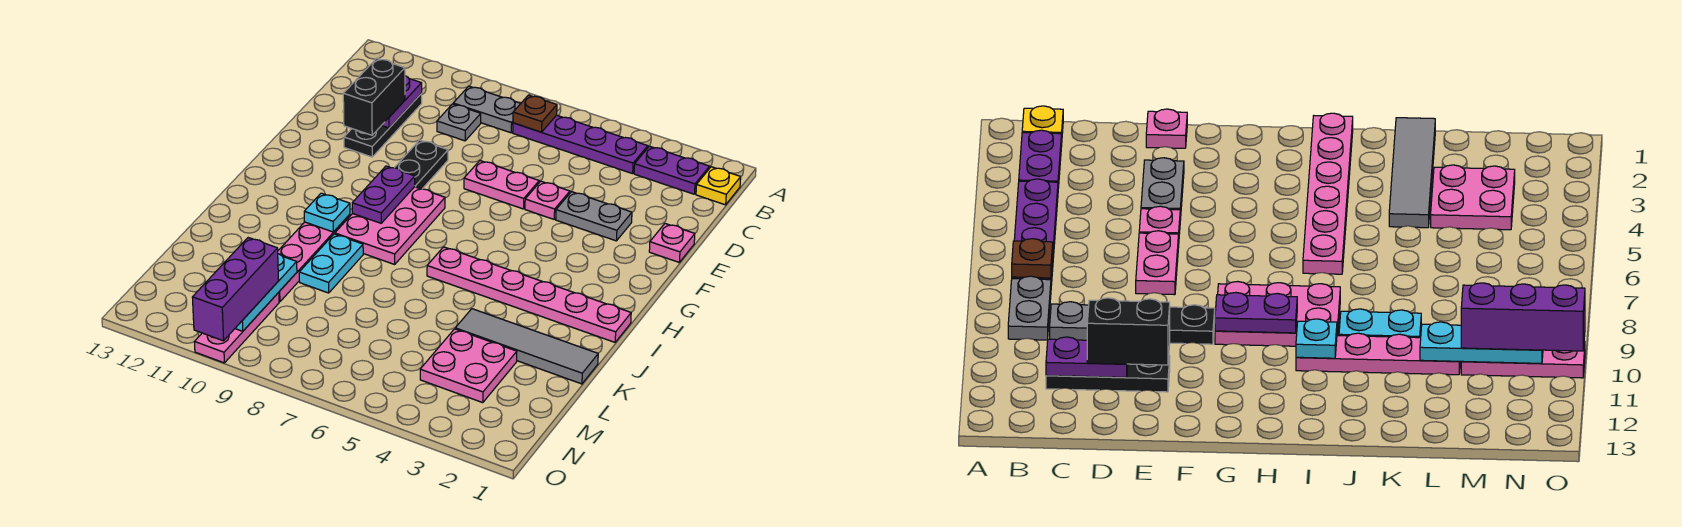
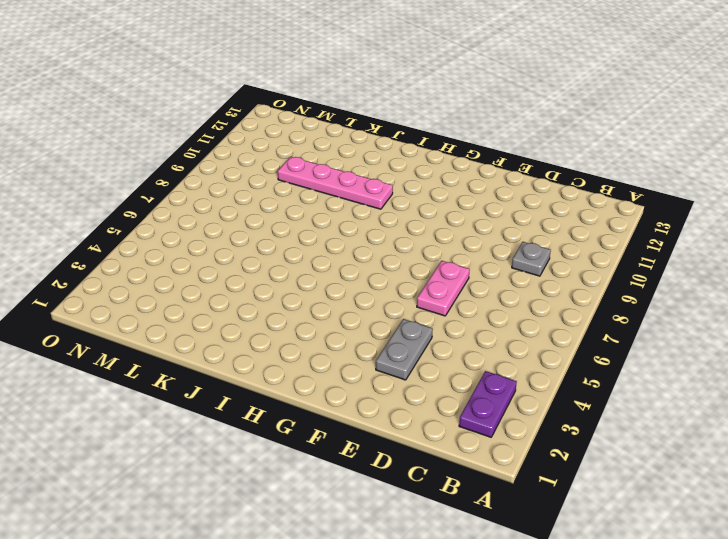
none -> yellow 1x1 plate [696,167,741,205]
none -> purple 1x4 plate [513,115,648,174]
none -> grey 1x2 plate [453,86,521,133]

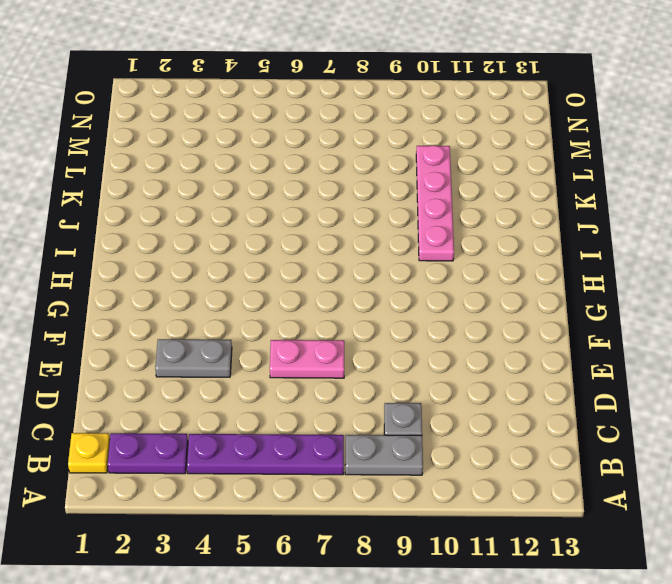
none -> black 1x3 plate [344,94,422,157]
none -> pink 1x1 plate [649,224,695,262]
none -> pink 1x1 plate [525,181,570,219]

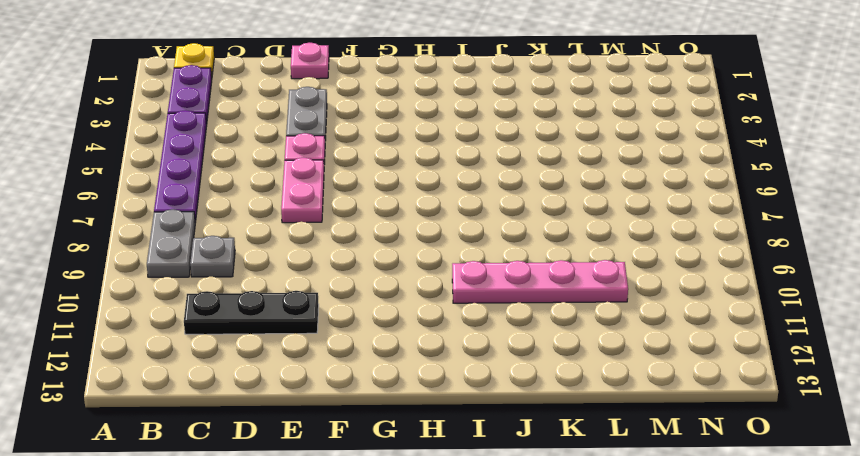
none -> black 1x2 plate [395,140,448,189]
none -> pink 2x3 plate [335,187,445,264]
none -> pink 1x6 plate [427,247,631,342]

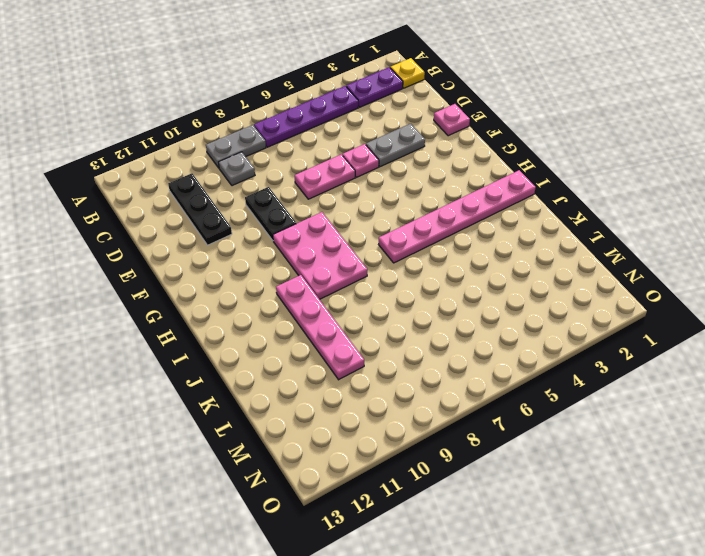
none -> cyan 1x2 plate [299,234,363,293]
none -> grey 1x4 tile [455,309,598,384]
none -> pink 2x2 plate [420,329,517,403]

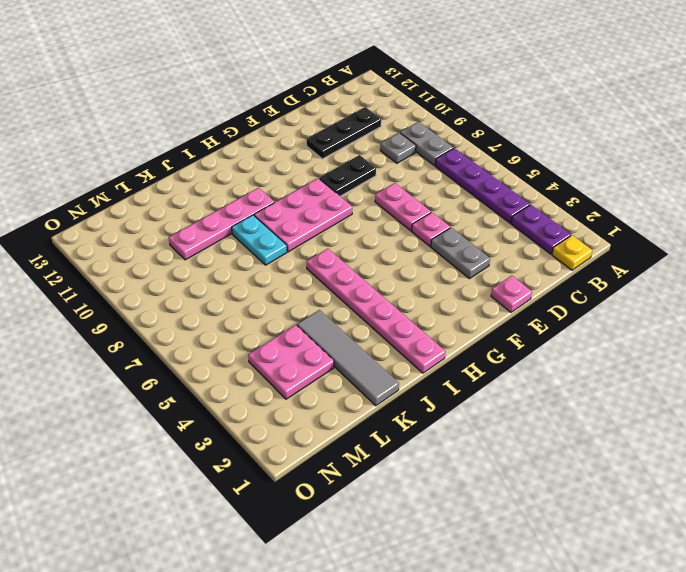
cyan 1x2 plate [232,215,287,265] -> cyan 1x2 plate turned to [299,234,363,293]
none -> pink 1x3 plate [194,293,279,363]
none -> brown 1x1 plate [513,95,557,132]
none -> purple 1x2 plate [382,76,422,128]

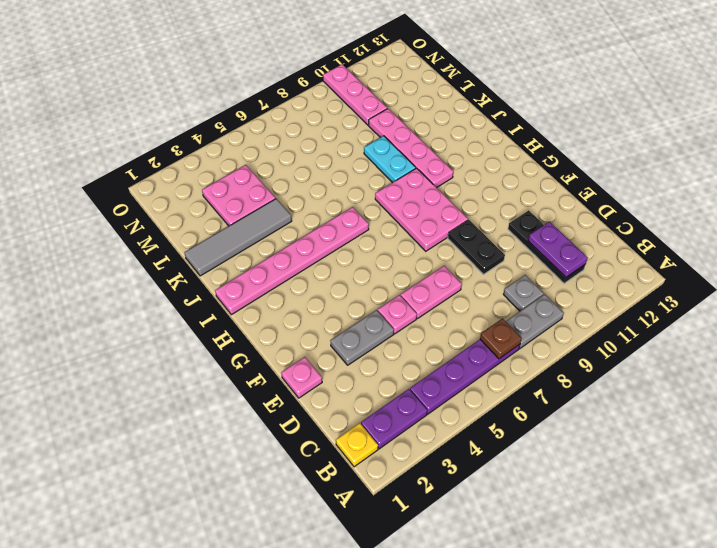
none -> purple 1x2 plate [352,166,415,223]
none -> cyan 1x1 plate [304,193,350,232]
none -> cyan 1x3 plate [235,254,297,331]

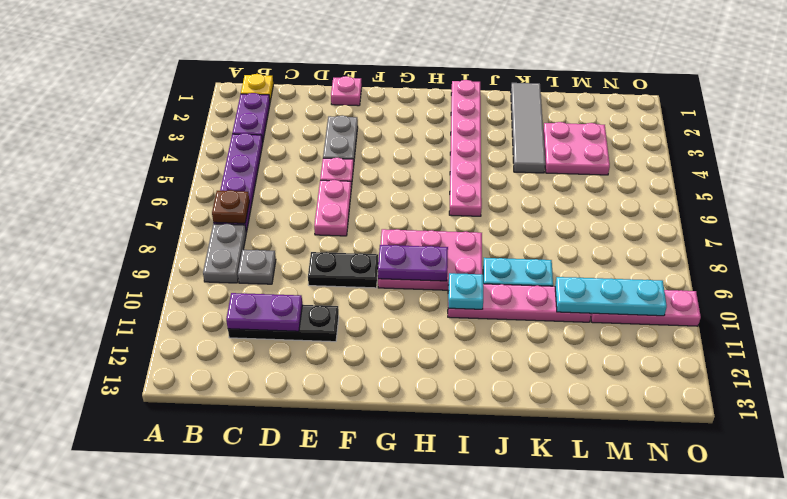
none -> black 1x2 brick [343,58,405,135]
none -> purple 1x3 brick [192,238,278,341]

